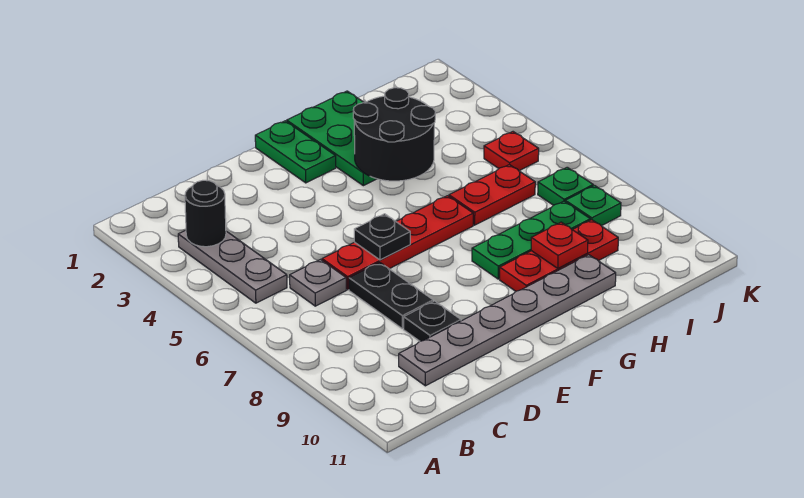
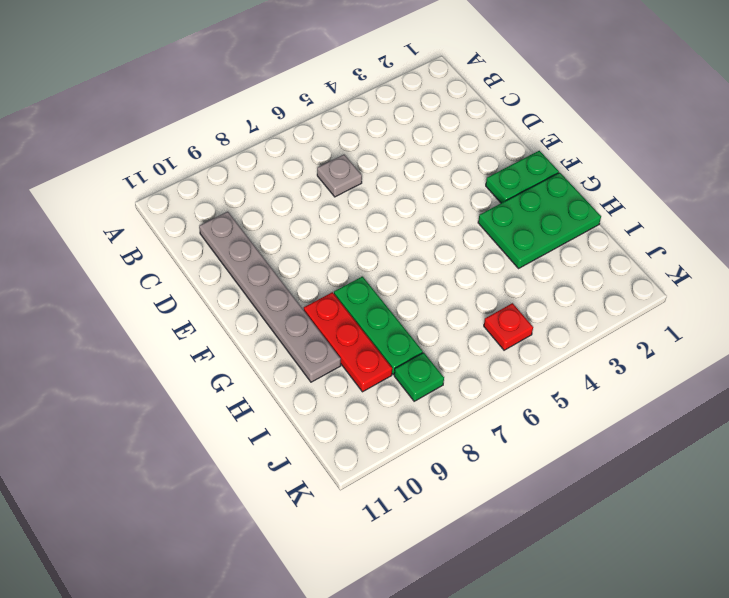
none -> grey 1x3 plate [178,230,287,303]
none -> red 1x4 plate [322,196,473,290]
none -> black 1x2 plate [349,262,433,329]

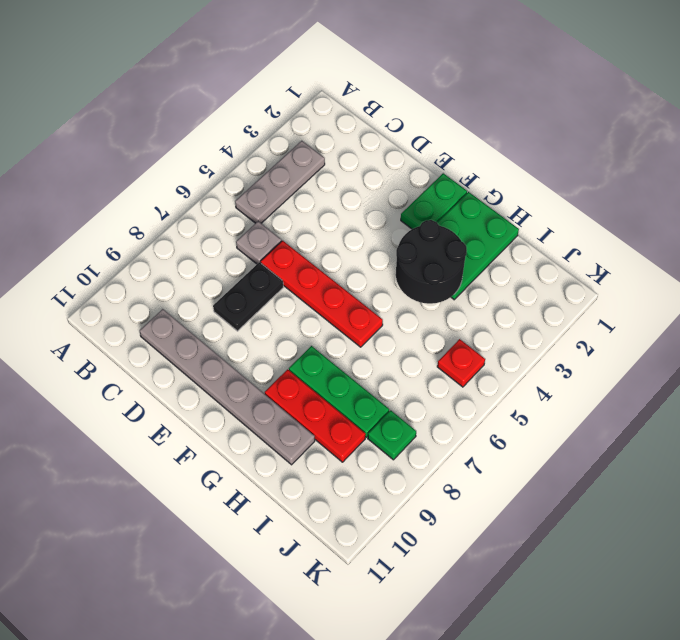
none -> black 1x1 plate [404,301,461,341]
none -> red 1x2 plate [449,165,535,225]
none -> green 1x1 plate [538,167,593,205]

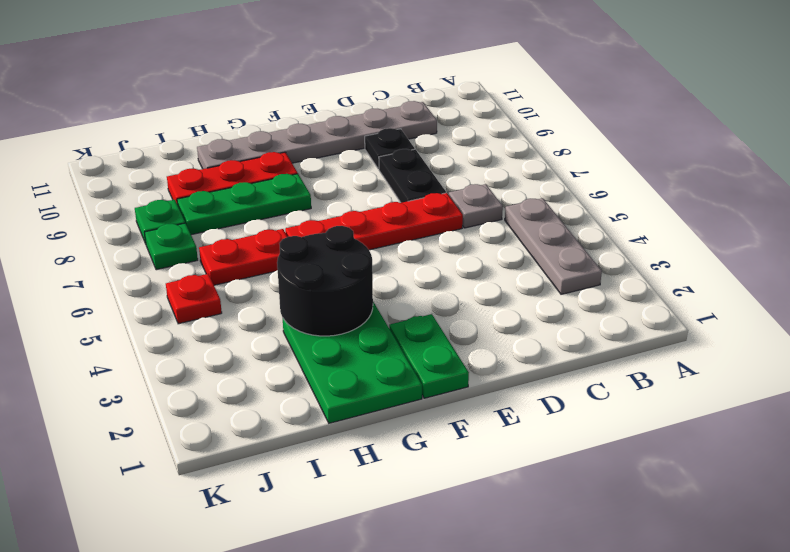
none -> black 1x1 round brick [185,180,226,247]
none -> black 1x1 plate [354,214,410,260]
none -> red 1x1 plate [531,222,588,268]

